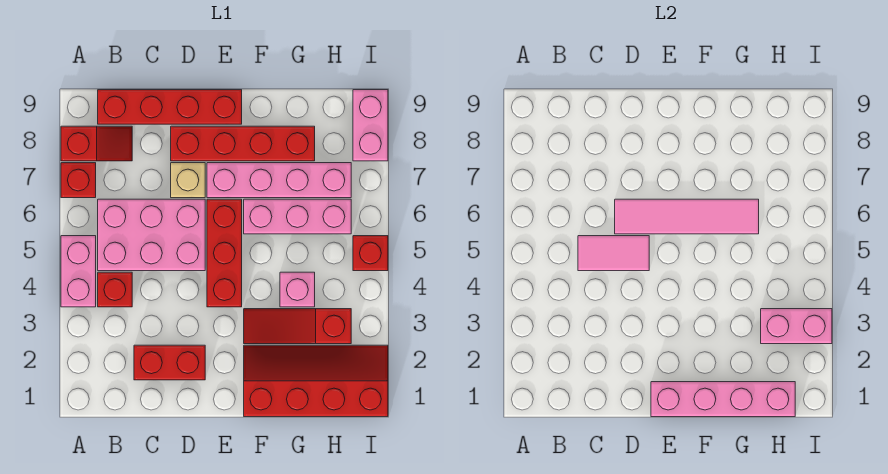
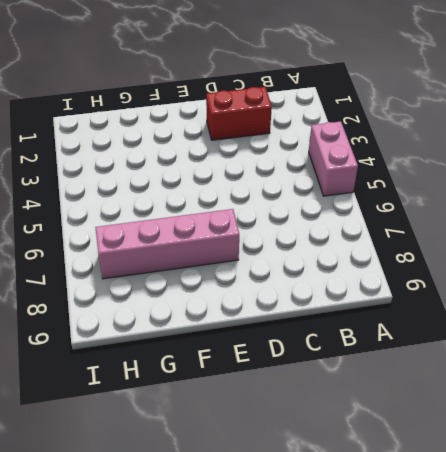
none -> red 1x1 brick [61,163,96,198]
none -> red 1x2 slope [61,126,132,161]
none -> red 1x1 brick [98,272,132,307]

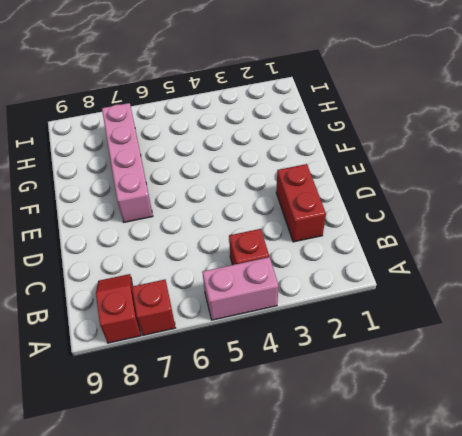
none -> pink 2x3 brick [98,199,205,271]
none -> red 1x4 brick [98,90,242,124]
none -> tan 1x1 brick [171,163,205,198]

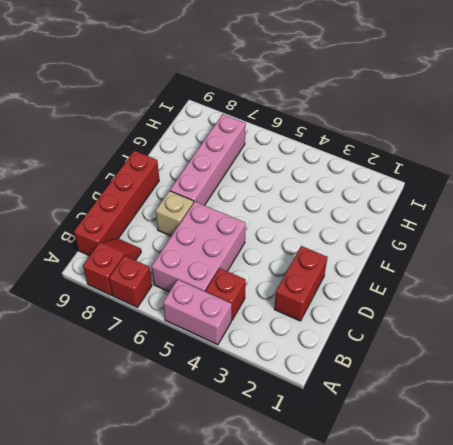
none -> red 1x4 brick [171,126,315,161]
none -> red 1x3 brick [207,199,242,307]
none -> red 2x4 slope [244,345,388,417]

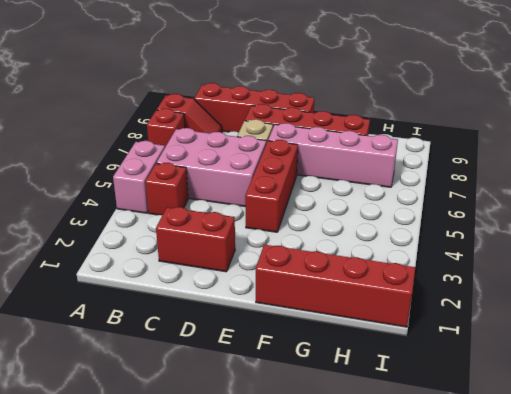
none -> red 1x3 slope [244,309,351,344]
none -> pink 1x3 brick [244,199,351,234]
none -> pink 1x1 brick [280,272,315,307]

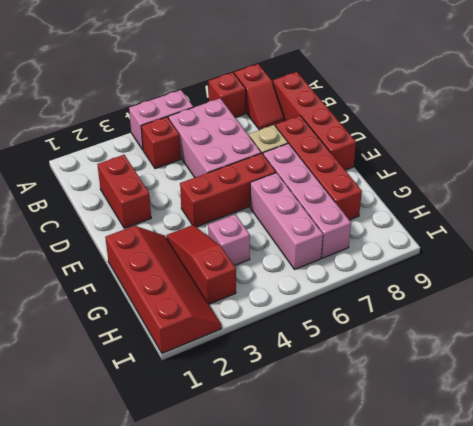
none -> red 1x1 brick [353,236,388,271]
none -> pink 1x2 brick [353,90,388,161]
none -> pink 1x2 tile [578,236,649,271]

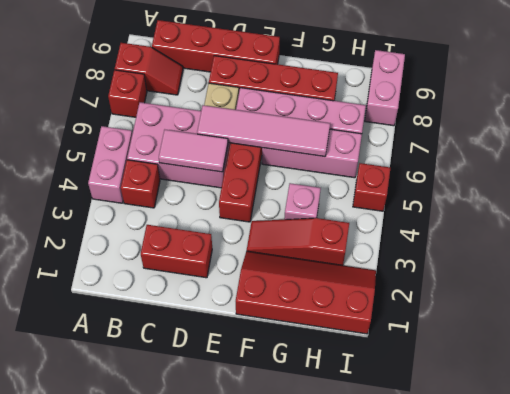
none -> pink 1x4 brick [651,382,795,417]
none -> pink 1x2 brick [761,309,832,344]

